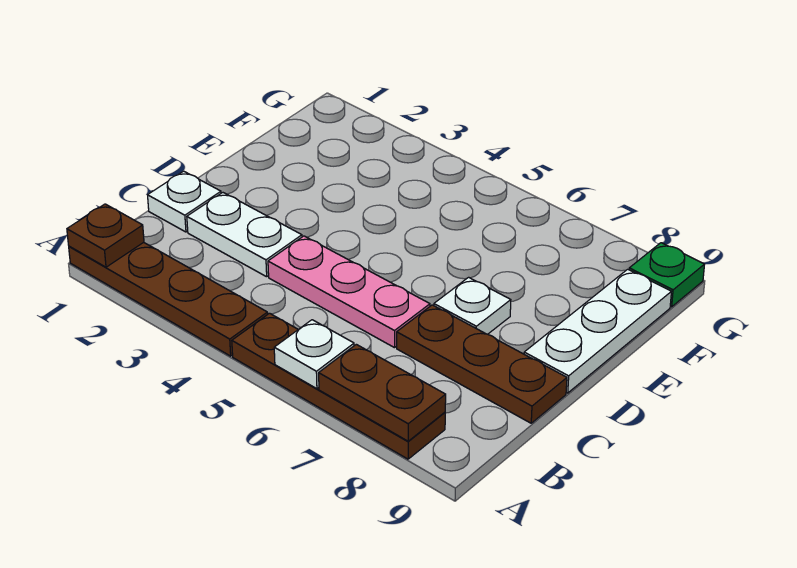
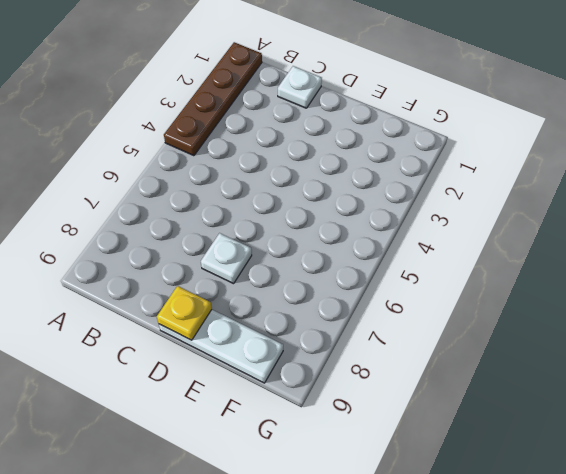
yellow 1x1 plate [157,286,212,340] -> none
none -> brown 1x4 plate [232,313,445,459]
none -> white 1x2 plate [187,193,302,277]
none -> pink 1x3 plate [268,236,430,348]

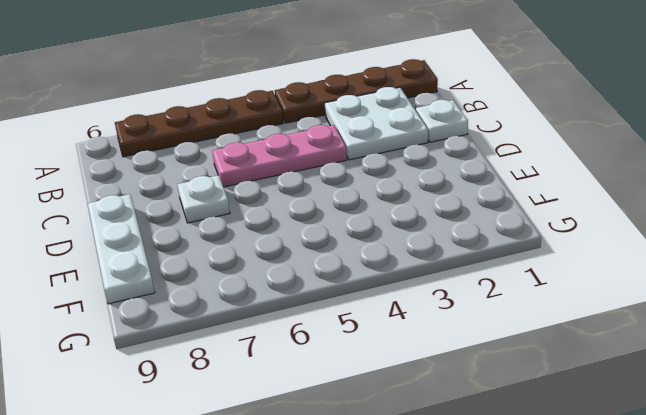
white 2x2 plate [324,87,428,160] -> white 1x2 plate [187,193,302,277]
none -> brown 1x3 plate [397,305,567,423]
none -> green 1x1 plate [629,243,705,307]
none -> brown 1x1 plate [67,204,144,267]

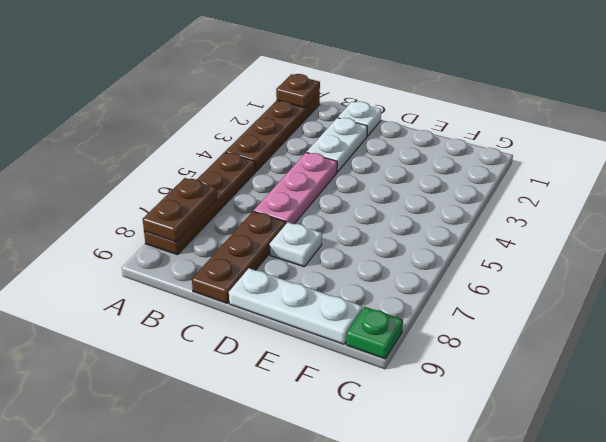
none -> white 1x1 plate [274,320,354,389]

